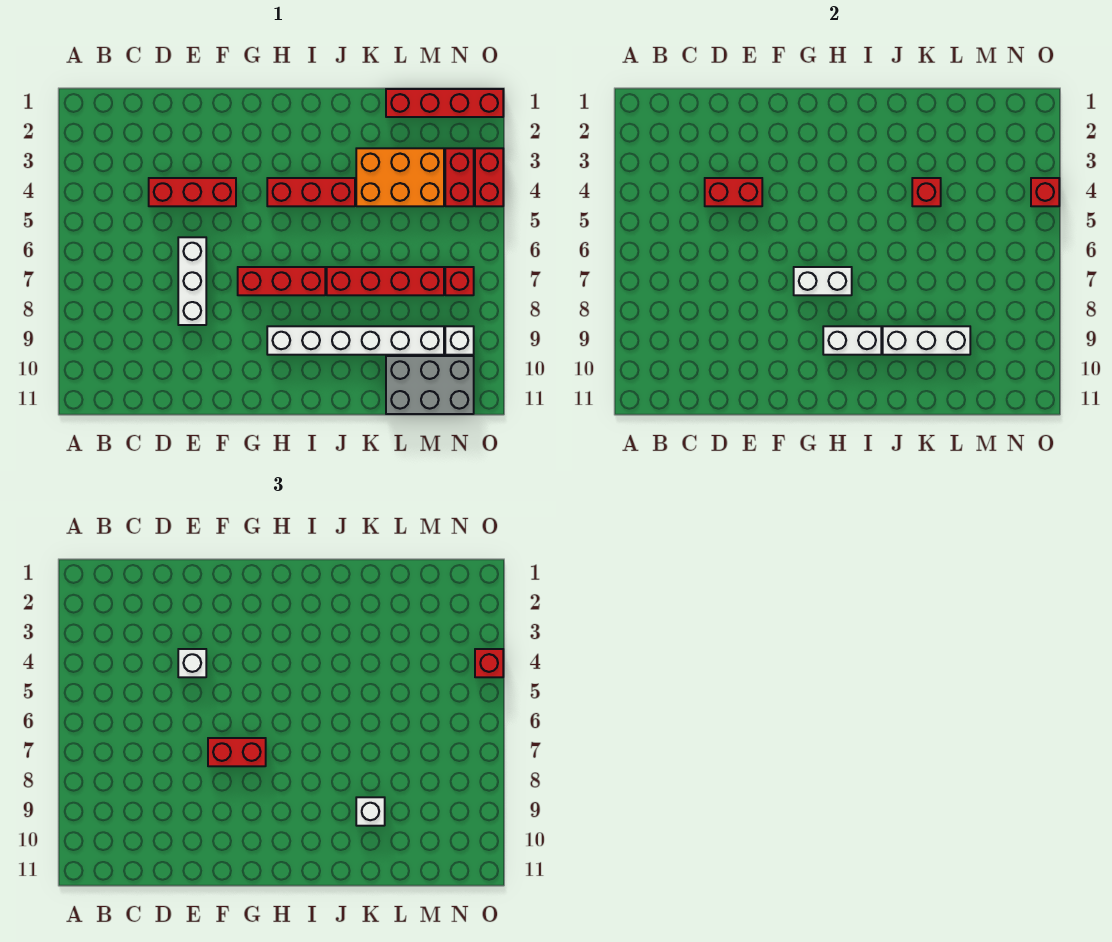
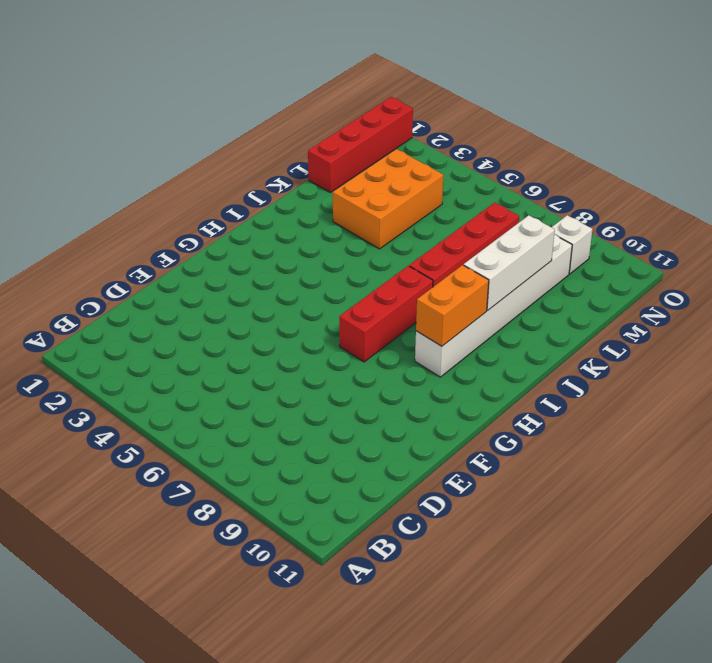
orange 1x2 brick [416,265,489,346] -> white 1x2 brick [823,326,881,355]
none -> red 1x3 brick [149,178,236,206]
none -> white 1x3 brick [178,237,206,325]
none -> red 1x3 brick [267,178,355,206]

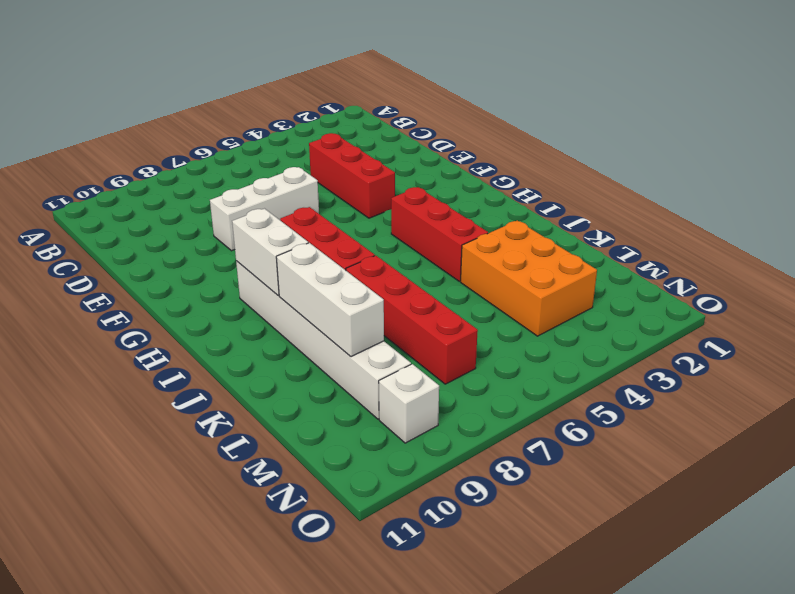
none -> red 1x4 brick [386,89,503,117]
none -> grey 2x3 brick [386,356,474,414]
none -> red 1x2 brick [445,148,474,206]

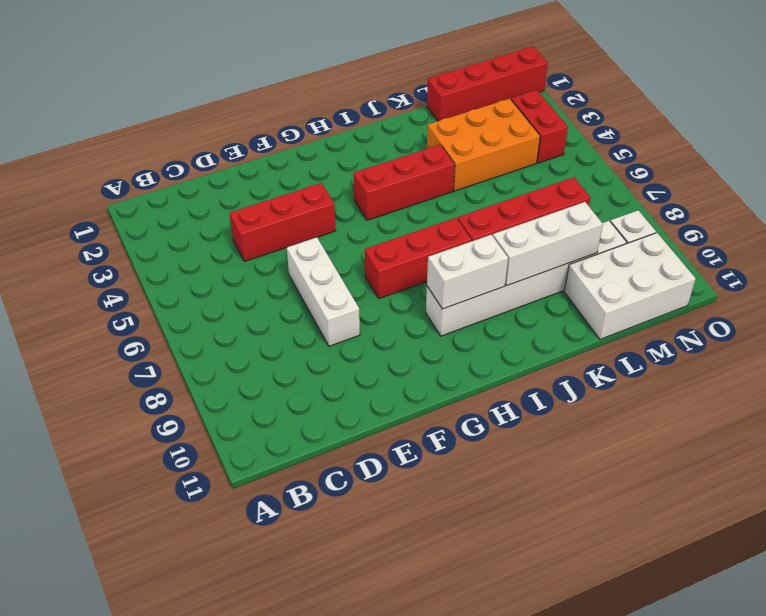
white 2x3 brick [564,233,696,339] -> grey 2x3 brick [386,356,474,414]
none -> red 1x1 brick [445,267,474,295]
none -> red 1x2 brick [475,148,503,206]
none -> red 1x2 brick [705,178,762,206]

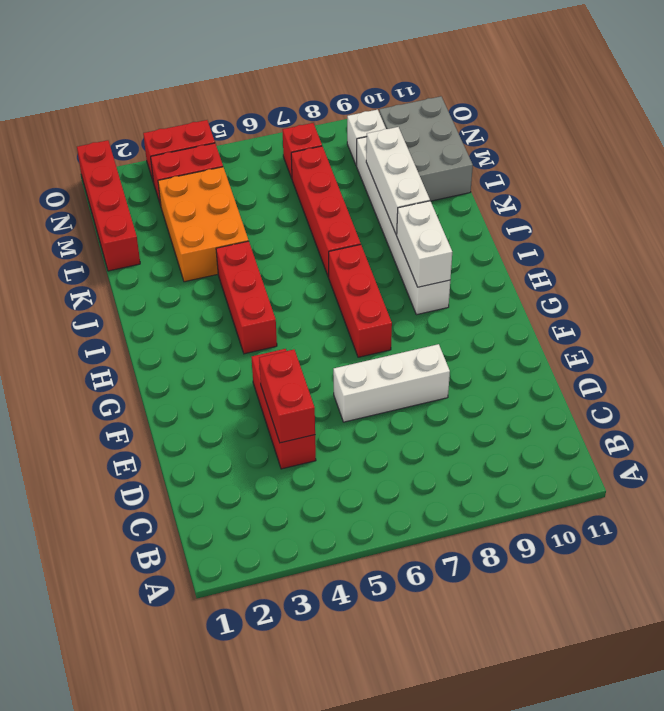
none -> white 1x2 brick [794,267,852,295]
none -> red 1x1 brick [912,178,941,206]
none -> red 1x1 brick [1031,178,1059,206]

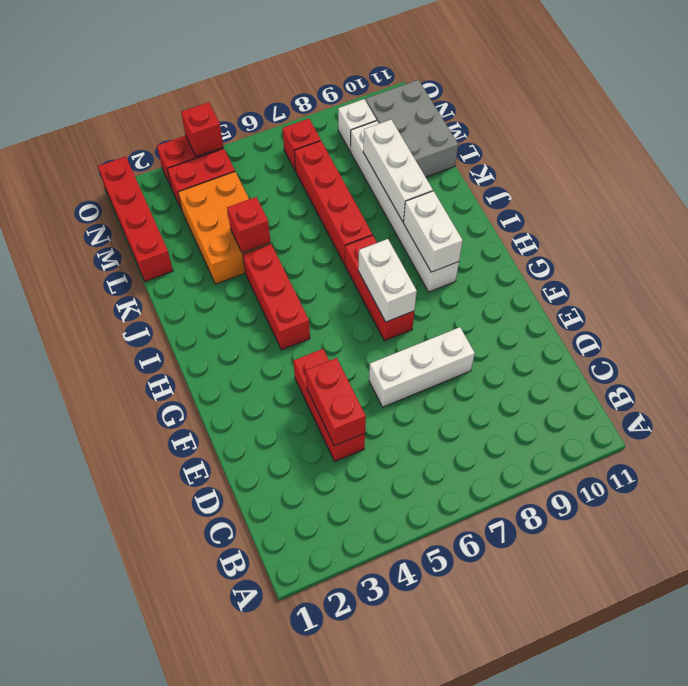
none -> white 1x1 brick [178,649,206,677]
none -> red 1x2 brick [208,738,266,766]
none -> white 1x1 brick [356,797,385,826]

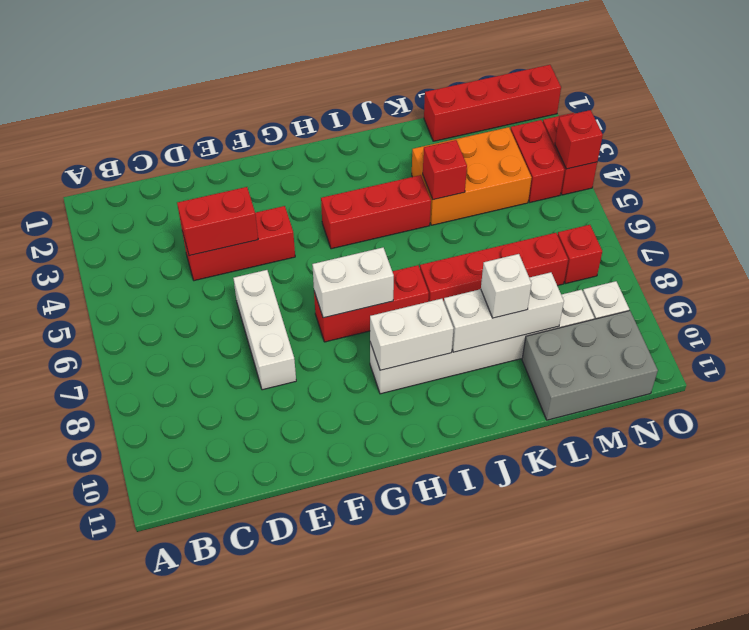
none -> white 1x1 brick [178,649,206,677]
none -> red 1x2 brick [208,738,266,766]
none -> red 1x1 brick [475,649,503,677]

